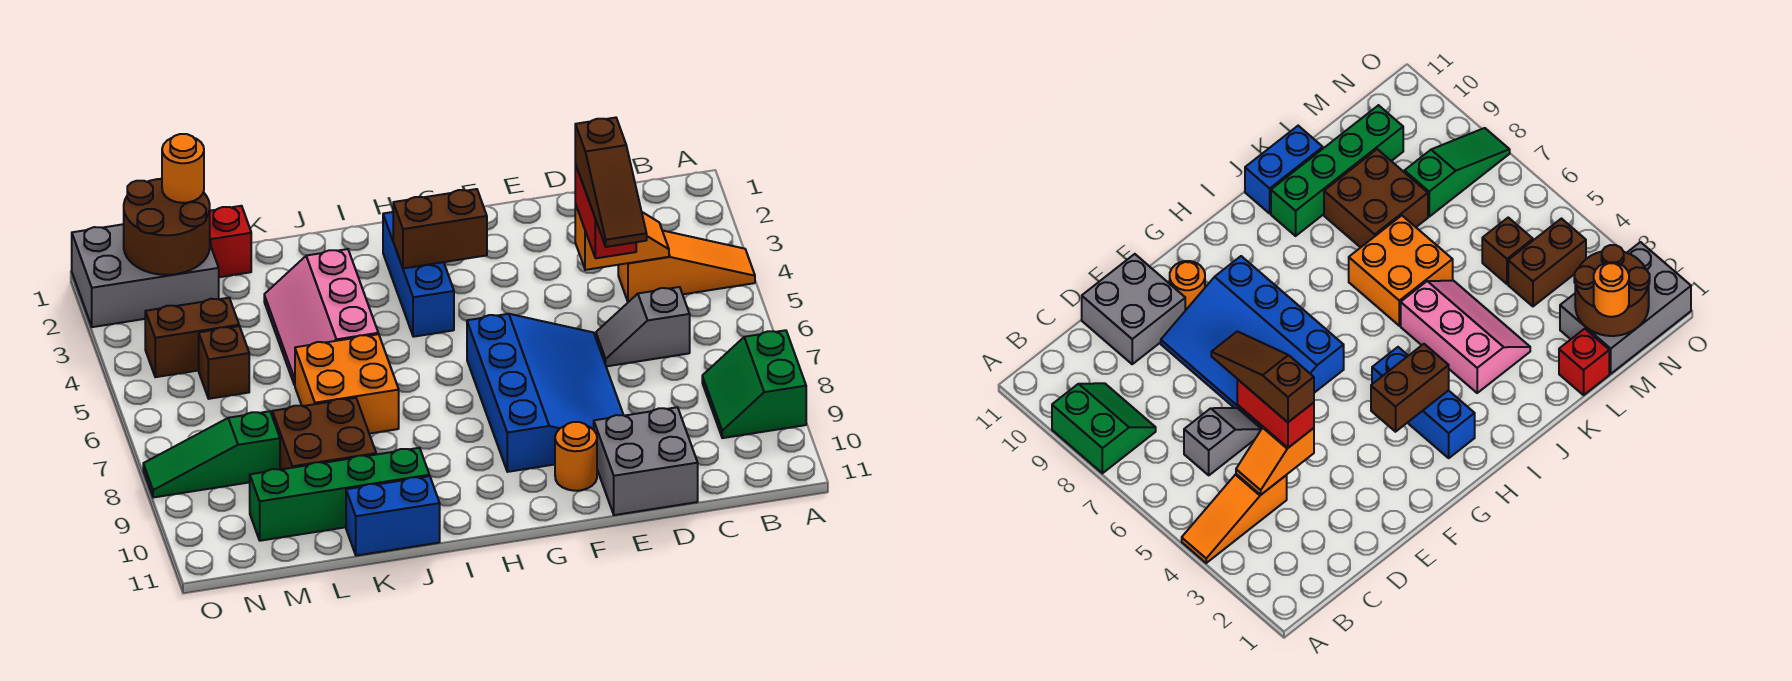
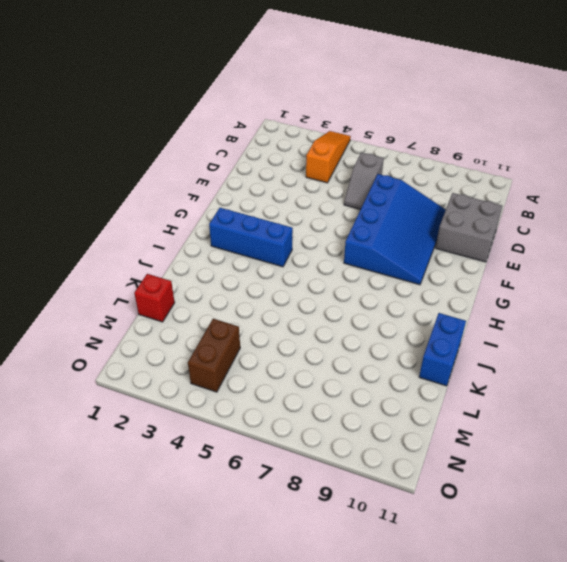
blue 3x4 slope [344,174,446,285] -> blue 3x4 slope turned to [467,314,623,472]
none -> green 2x2 slope [702,330,806,438]
none -> orange 1x1 round brick [555,422,597,491]
none -> pink 2x3 slope [264,249,378,385]

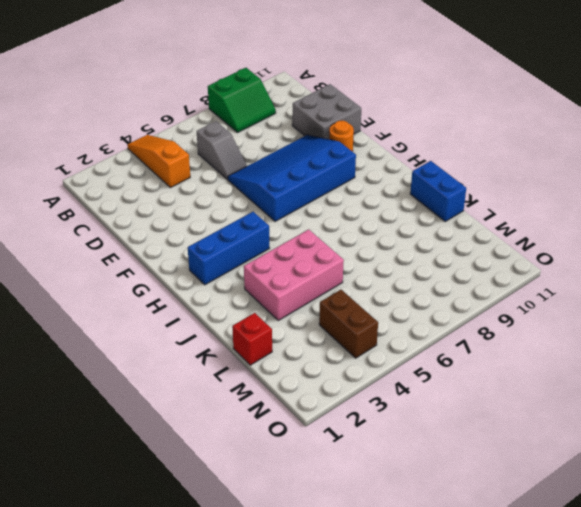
pink 2x3 brick [244,229,344,320] -> pink 2x3 slope [264,249,378,385]
none -> orange 2x2 brick [295,334,399,434]
none -> green 1x4 brick [250,448,429,541]
none -> brown 2x2 brick [272,398,376,470]

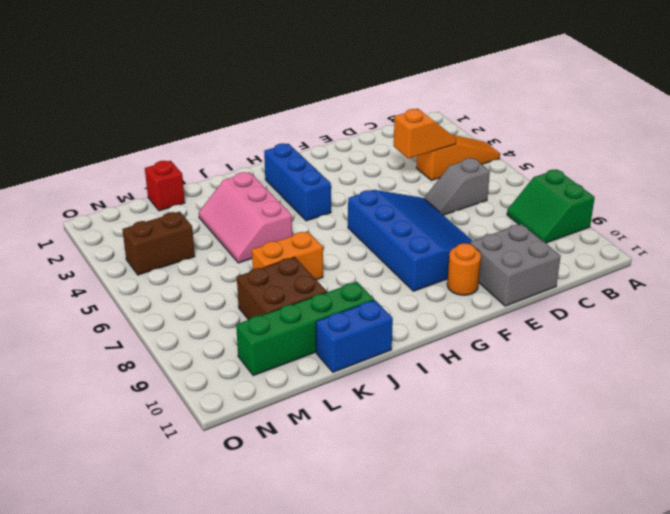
orange 1x2 brick [252,231,323,280] -> orange 2x2 brick [295,334,399,434]
none -> grey 2x3 brick [72,224,219,327]
none -> brown 1x1 brick [199,326,249,399]
none -> green 1x3 slope [143,411,280,498]

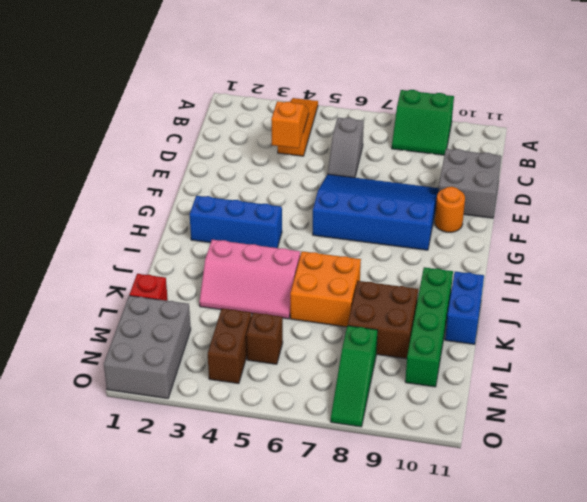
none -> brown 1x2 brick [393,189,487,268]
none -> brown 2x2 round brick [124,179,210,275]
none -> red 1x2 brick [575,164,636,258]

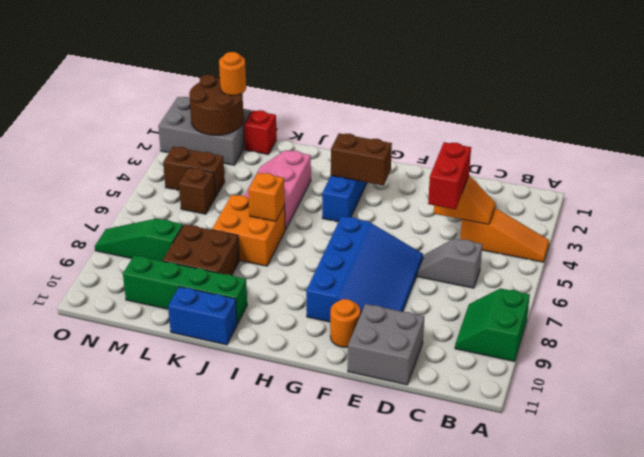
orange 1x1 brick [249,173,285,221] -> none
none -> brown 1x3 slope [575,118,647,247]

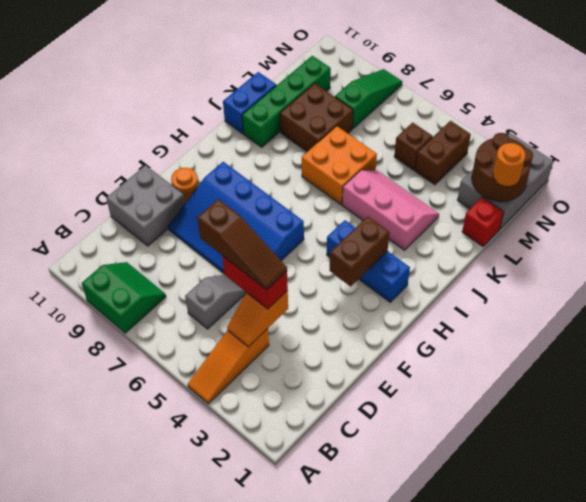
brown 1x3 slope [197,199,287,290] -> brown 1x3 slope turned to [575,118,647,247]

